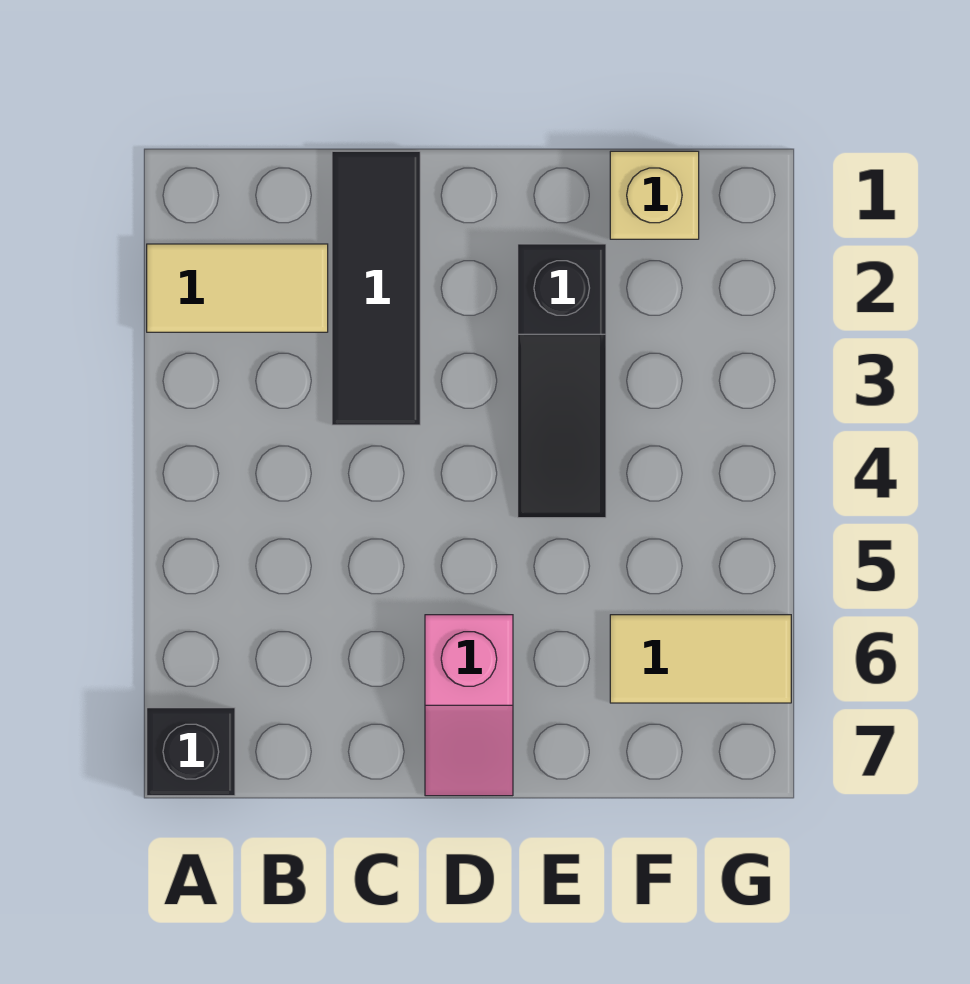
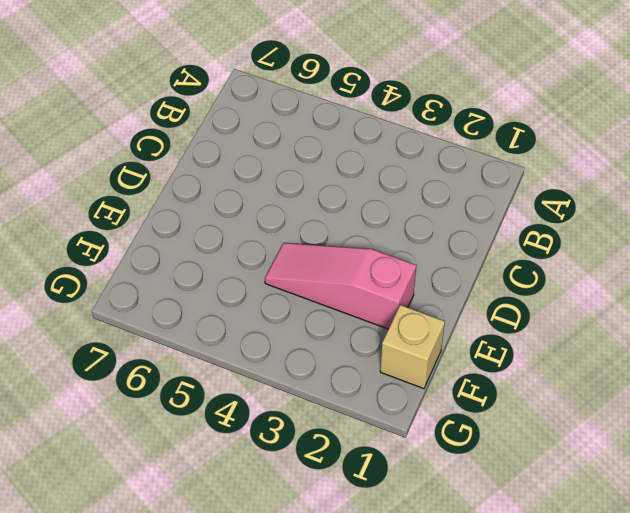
pink 1x3 slope [265,243,416,329] -> black 1x3 slope [518,244,606,518]
none -> tan 1x2 tile [147,244,328,332]
none -> black 1x1 brick [147,708,235,796]

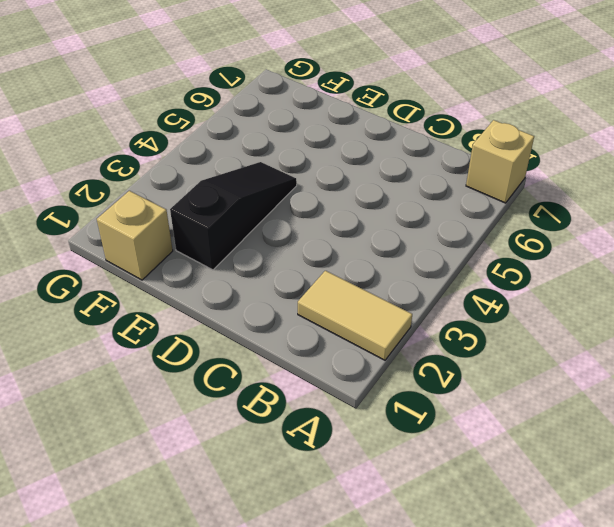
tan 1x1 brick [466,120,534,203] -> black 1x1 brick [147,708,235,796]
none -> black 1x3 tile [332,151,420,425]
none -> pink 1x2 slope [425,615,513,796]

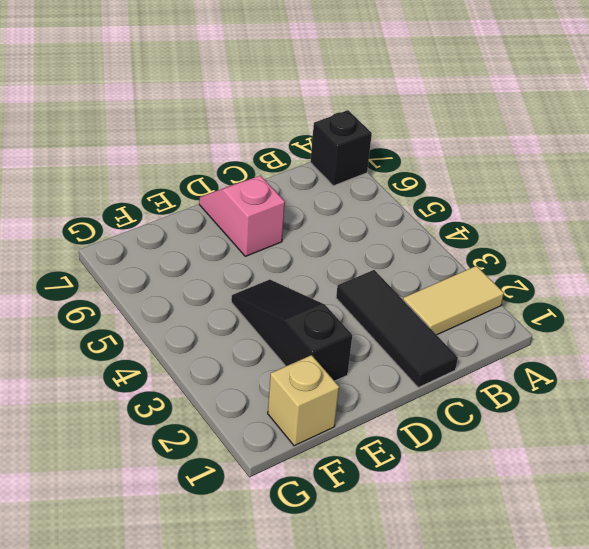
none -> tan 1x2 tile [610,615,791,703]

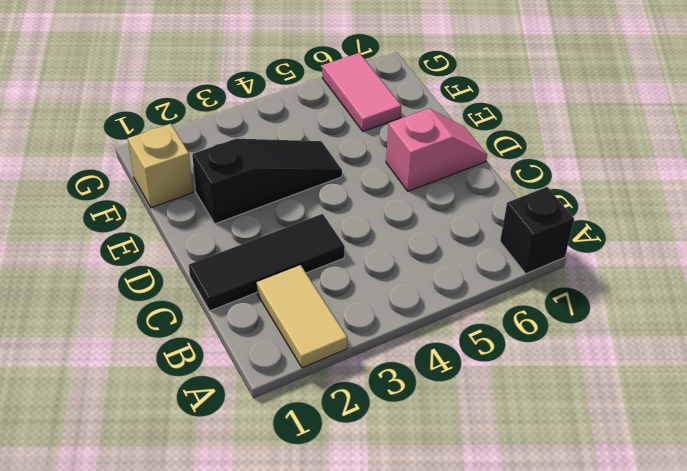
pink 1x2 tile [322,53,401,131] -> tan 1x2 tile [610,615,791,703]

